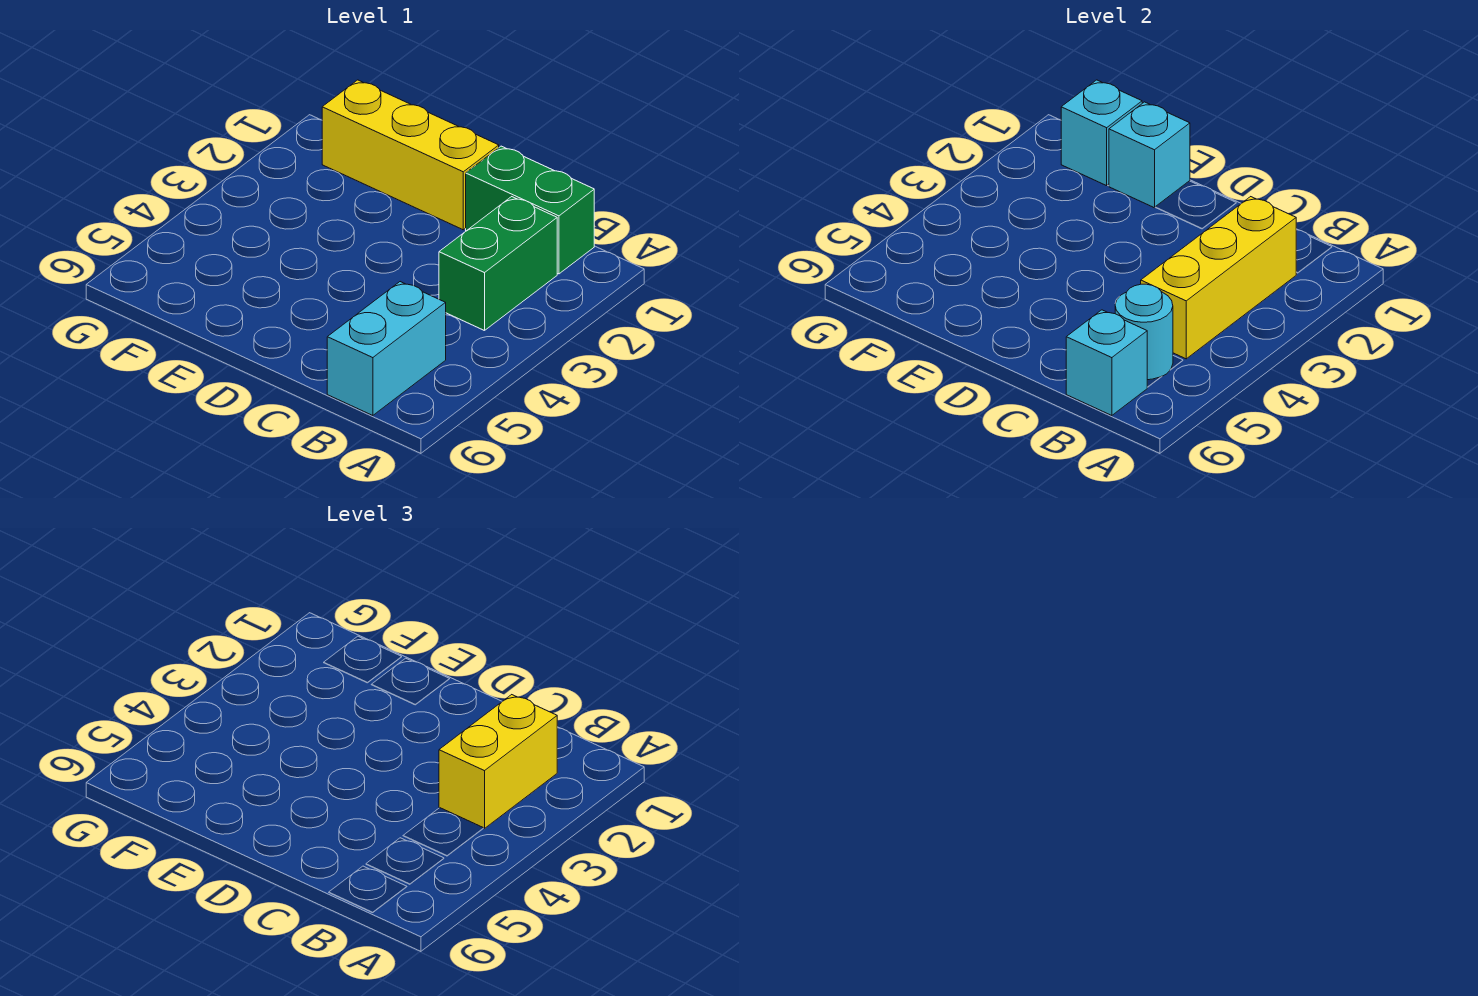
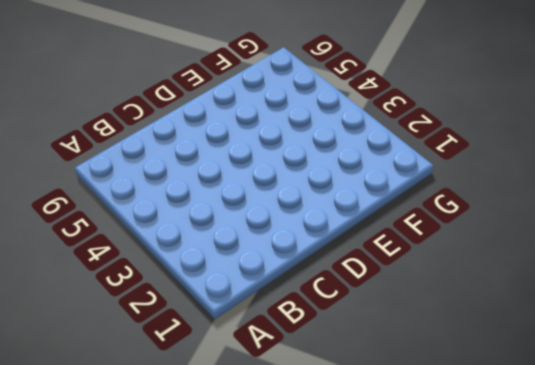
none -> green 1x2 brick [466,146,594,274]
none -> green 1x2 brick [439,197,557,331]

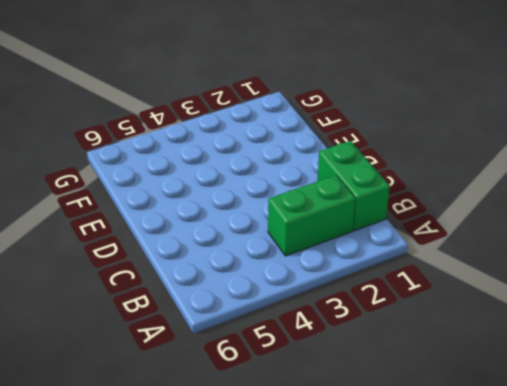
none -> cyan 1x2 brick [327,282,446,416]
none -> yellow 1x3 brick [322,80,499,230]

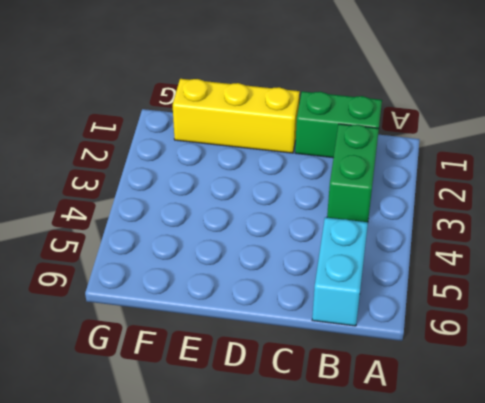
none -> yellow 1x3 brick [1141,197,1296,359]
none -> cyan 1x1 round brick [1115,284,1173,380]

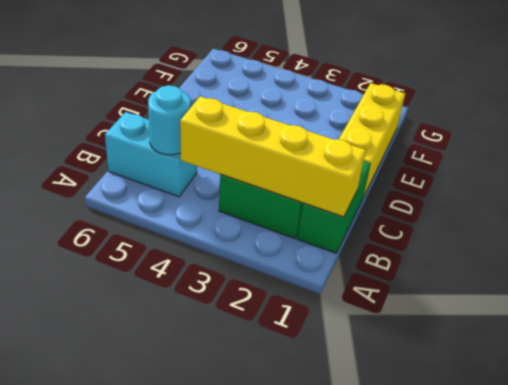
yellow 1x4 brick [180,96,366,217] -> yellow 1x3 brick [1141,197,1296,359]
none -> cyan 1x1 brick [1066,310,1147,416]
none -> cyan 1x1 brick [1109,102,1190,208]

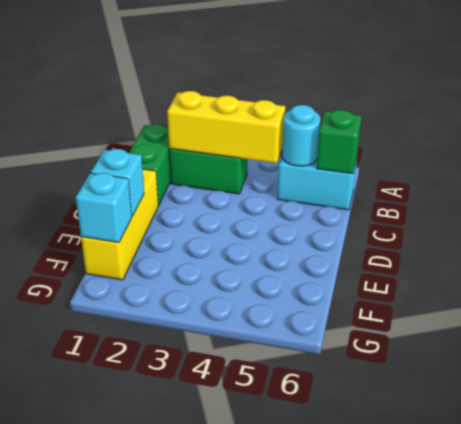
green 1x1 brick [317,110,361,174] -> cyan 1x1 brick [1066,310,1147,416]
none -> yellow 1x2 brick [439,695,557,829]

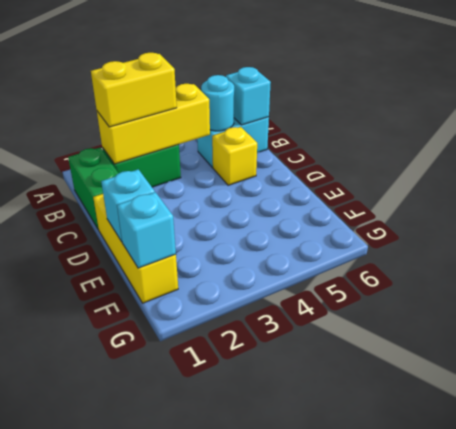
yellow 1x1 brick [212,127,257,185] -> none

